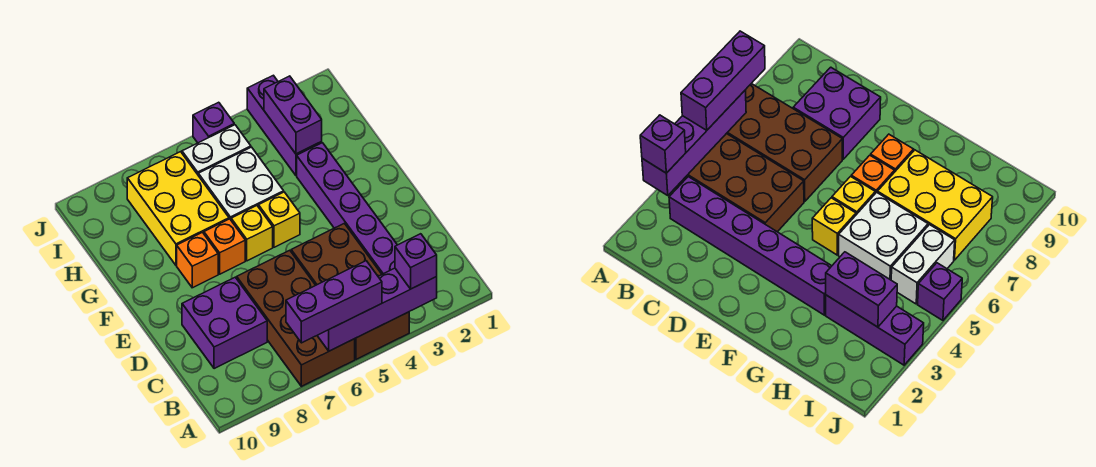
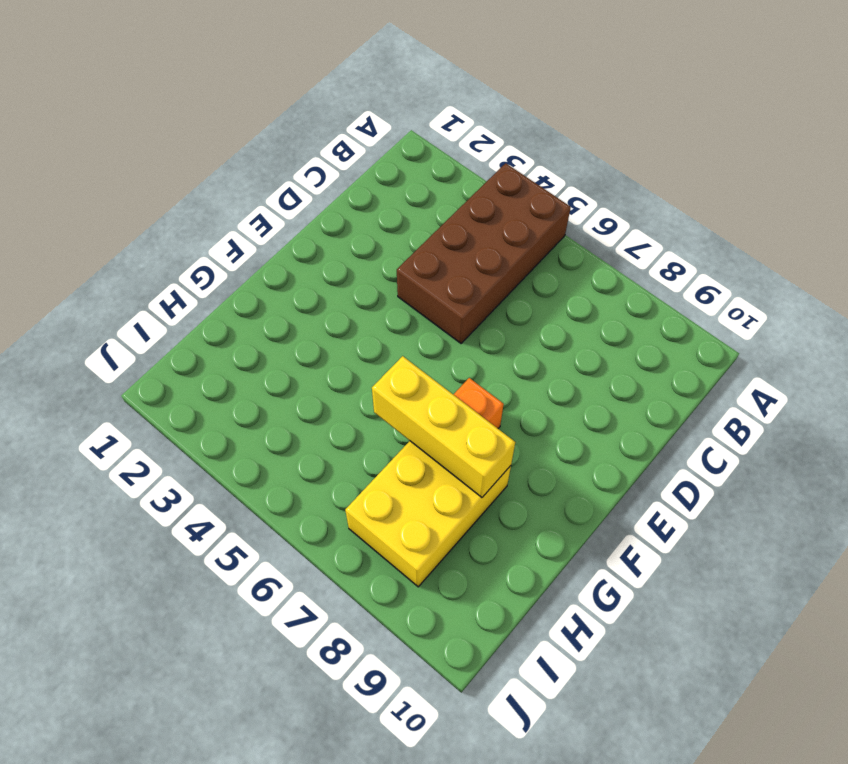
yellow 1x3 brick [372,356,515,497] -> none
none -> brown 2x4 brick [237,250,355,386]
none -> purple 1x6 brick [297,143,397,274]
none -> purple 2x2 brick [182,277,267,369]

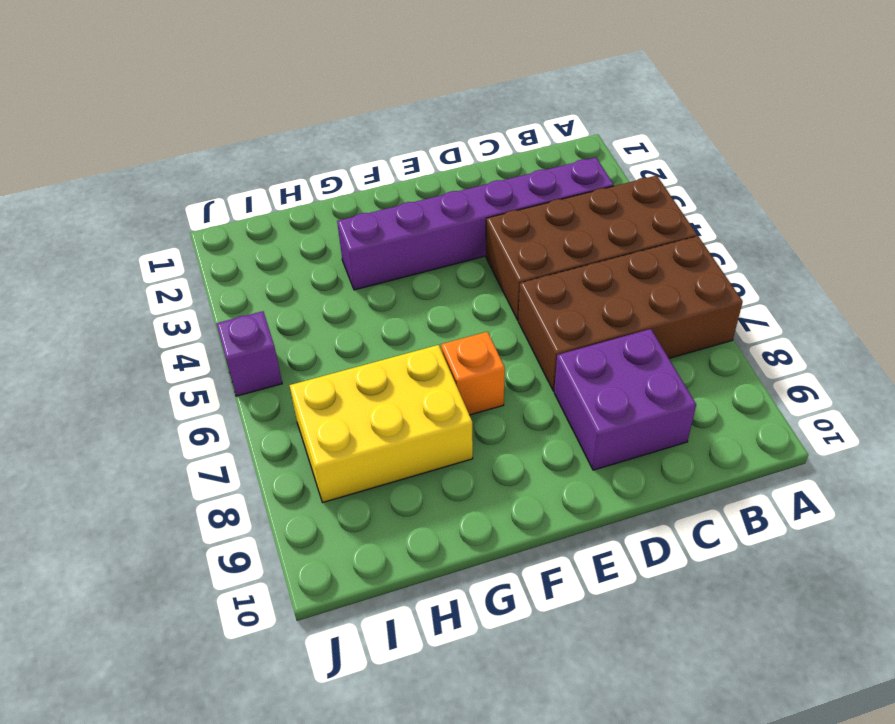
none -> yellow 1x1 brick [258,192,300,247]
none -> yellow 1x1 brick [231,206,273,261]
none -> orange 1x1 brick [177,232,218,288]

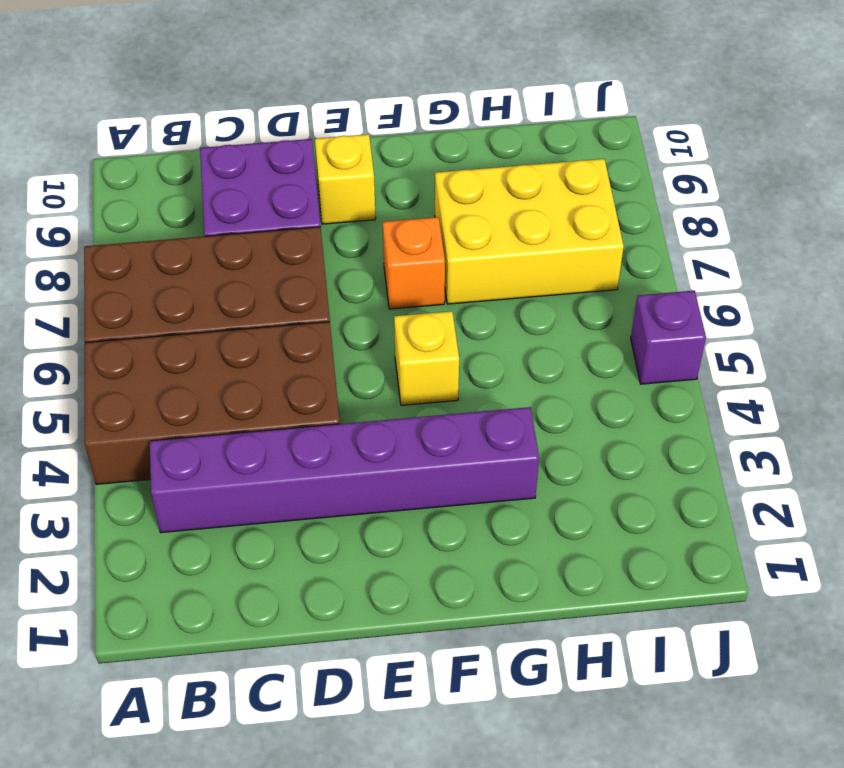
yellow 1x1 brick [315,134,376,224] -> yellow 1x1 brick moved to [231,206,273,261]
none -> orange 1x1 brick [177,232,218,288]
none -> white 2x2 brick [198,147,284,220]
none -> purple 1x3 brick [247,75,322,175]

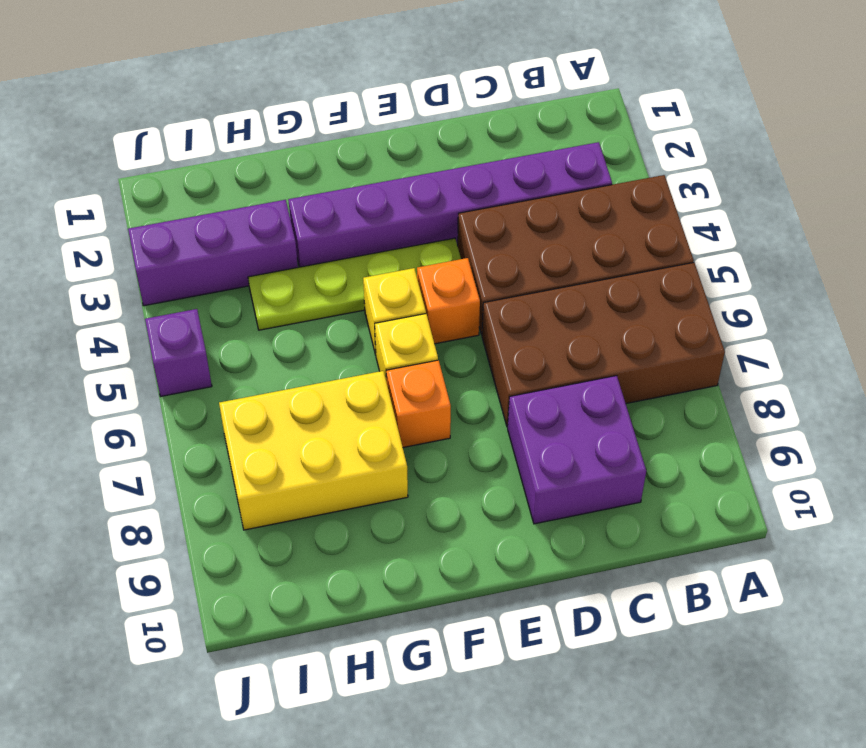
lime 1x4 plate [248,238,461,330] -> none
orange 1x1 brick [417,258,480,344] -> orange 1x1 brick moved to [177,232,218,288]
none -> white 2x2 brick [198,147,284,220]
none -> white 1x2 brick [182,125,251,174]
none -> purple 1x4 brick [317,268,437,351]

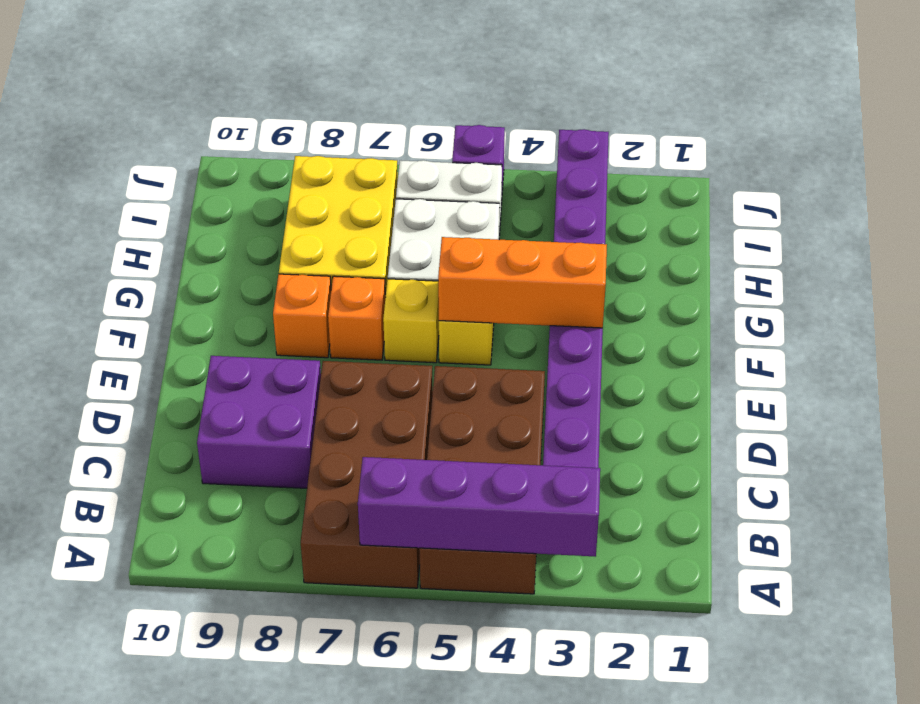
orange 1x3 brick [438,237,607,328] -> none
none -> purple 1x2 brick [264,76,322,154]
none -> purple 1x1 brick [395,234,437,289]
none -> purple 1x3 brick [286,261,382,343]

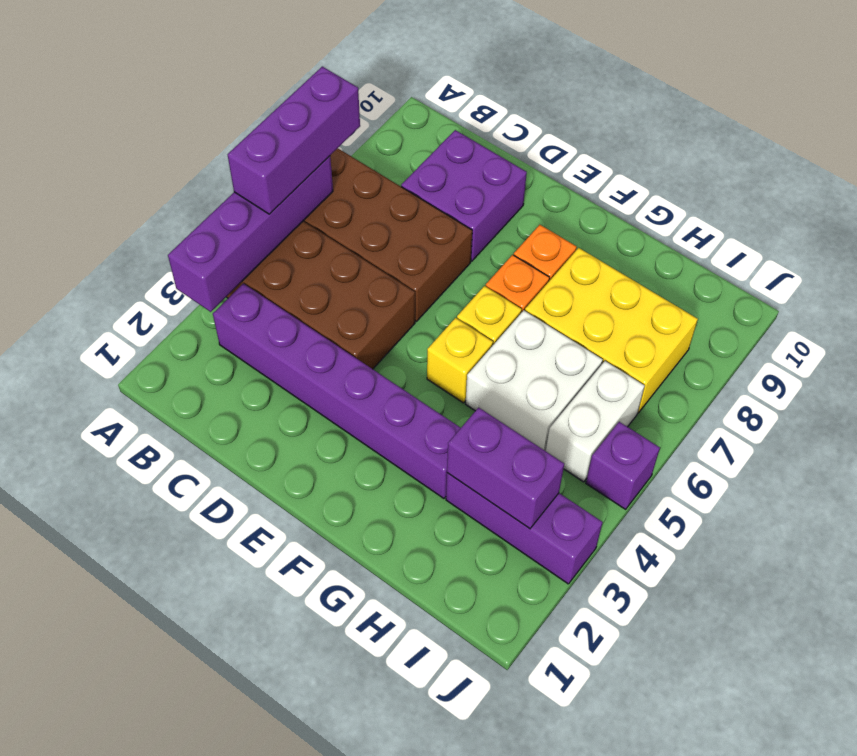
none -> purple 1x1 brick [395,234,437,289]

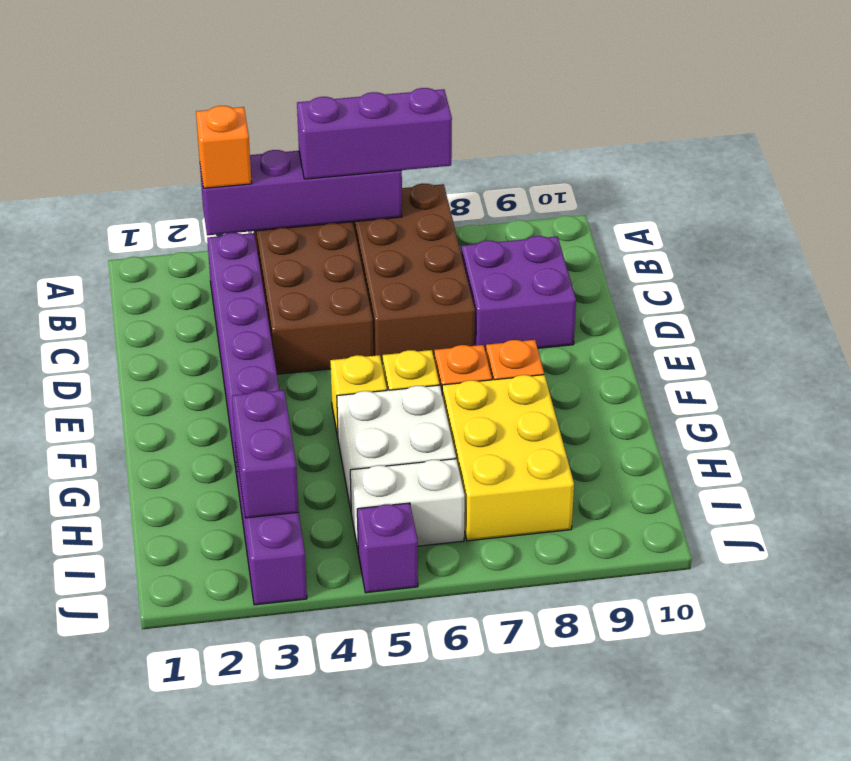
orange 1x1 brick [196,106,252,188] -> purple 1x1 brick [395,234,437,289]

